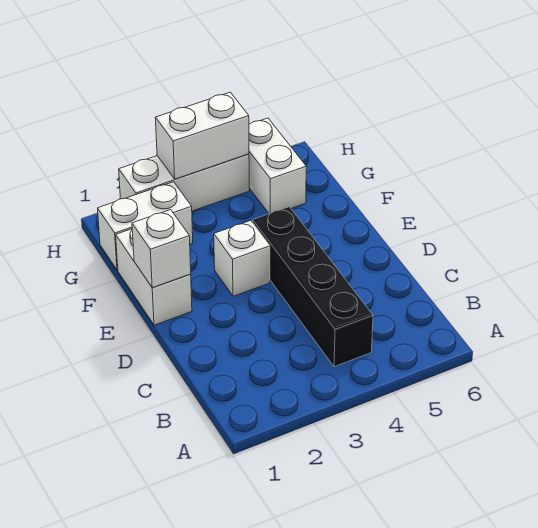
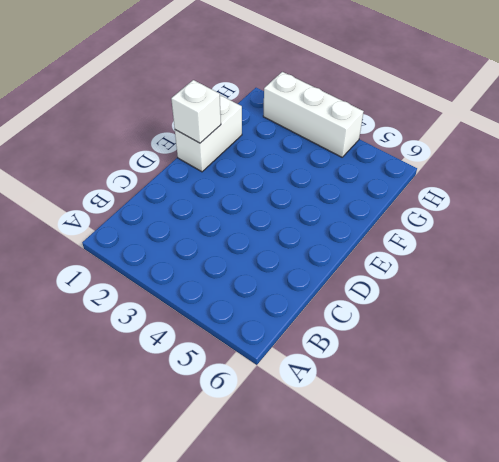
none -> black 1x4 brick [253,207,373,367]
none -> white 1x1 brick [214,220,270,296]

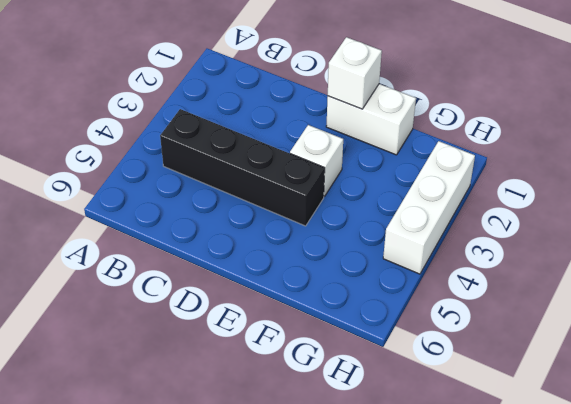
none -> white 1x2 brick [98,182,193,270]
none -> white 1x2 brick [249,118,306,214]

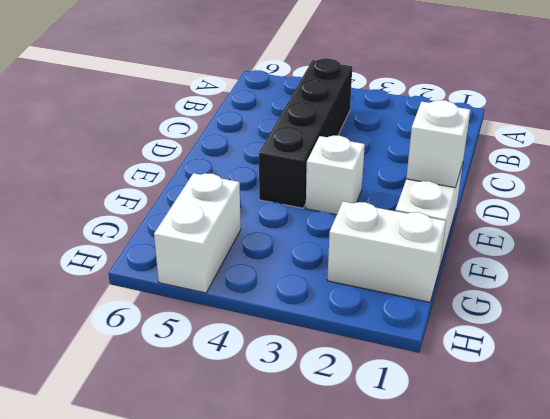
none -> white 1x3 brick [119,154,249,211]
none -> white 1x2 brick [155,92,249,179]

